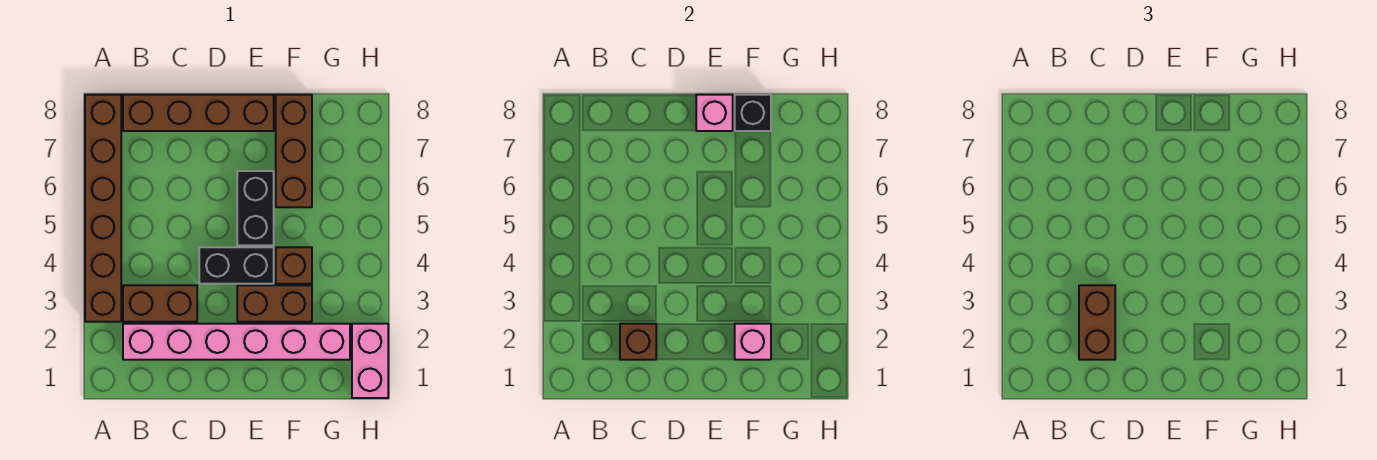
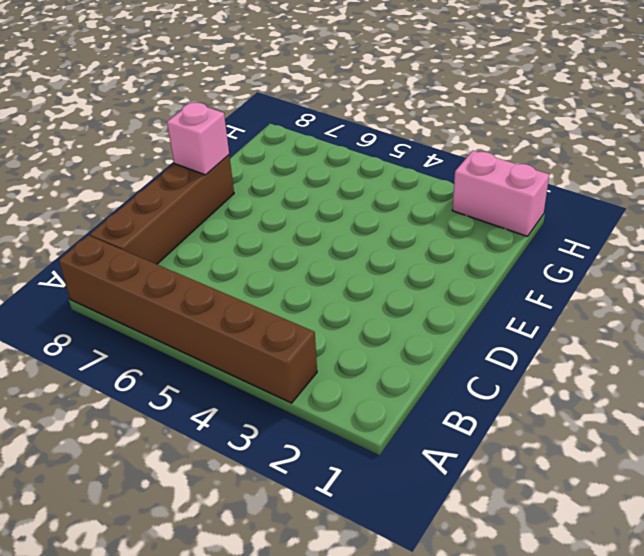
none -> pink 1x6 brick [123,324,350,360]
none -> brown 1x2 brick [123,285,197,322]
none -> black 1x2 brick [199,247,274,284]

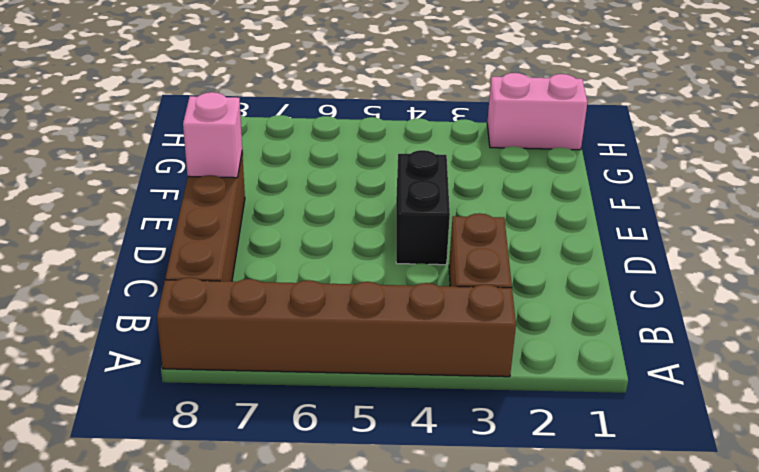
none -> pink 1x6 brick [123,324,350,360]
none -> brown 1x2 brick [237,285,312,322]
none -> black 1x2 brick [237,171,274,245]

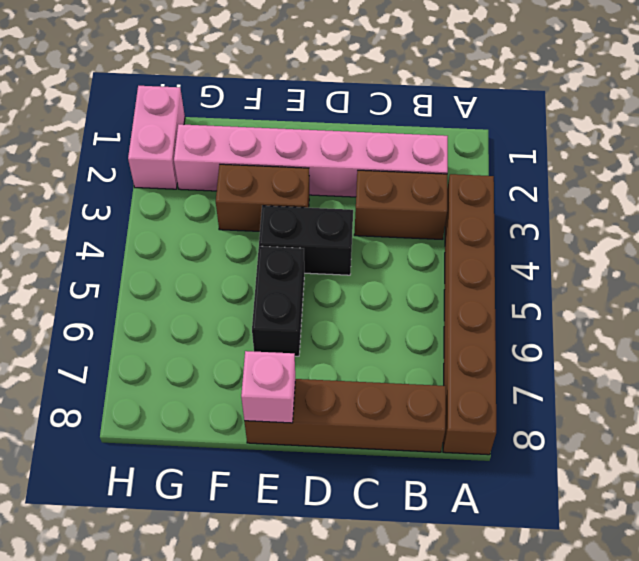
none -> brown 1x1 brick [276,247,312,284]
none -> brown 1x3 brick [276,95,312,207]
none -> brown 1x1 brick [620,324,656,360]

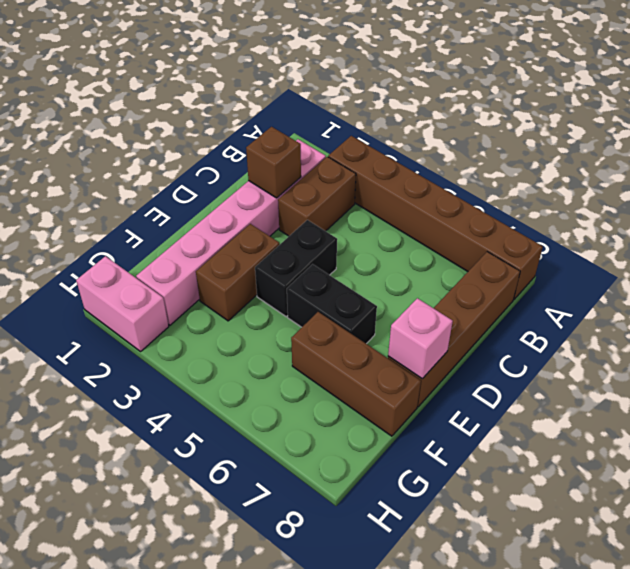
none -> brown 1x1 brick [276,247,312,284]
none -> pink 1x1 brick [735,324,771,360]
none -> black 1x1 brick [735,95,771,131]

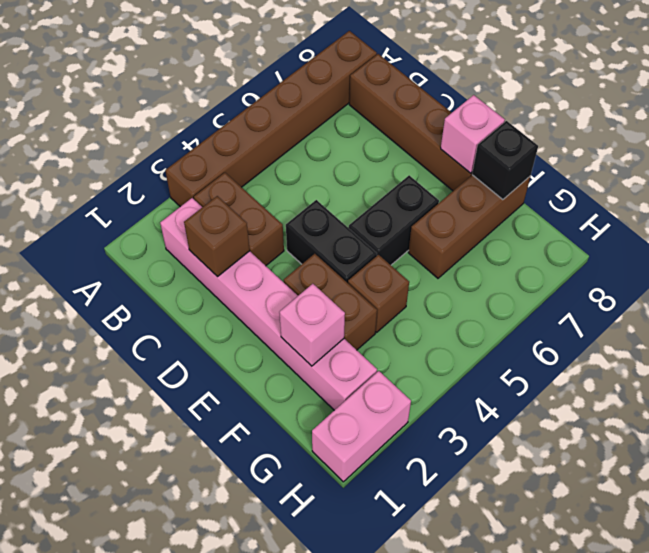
none -> brown 1x2 brick [1079,285,1115,360]

